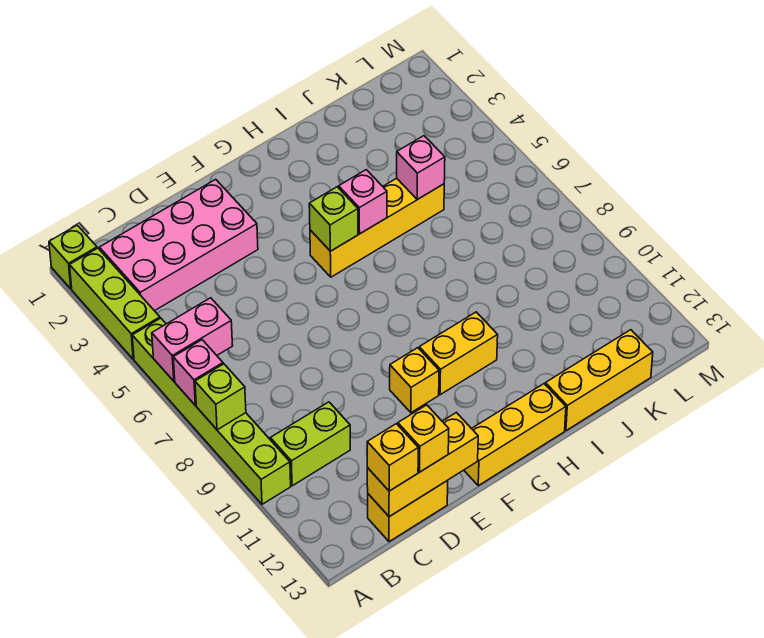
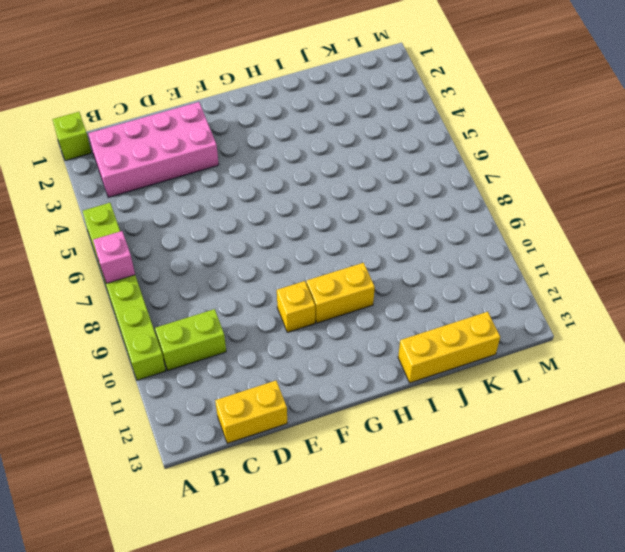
none -> lime 1x3 brick [70,248,160,359]
none -> yellow 1x3 brick [464,384,566,486]
none -> yellow 1x4 brick [310,178,444,277]

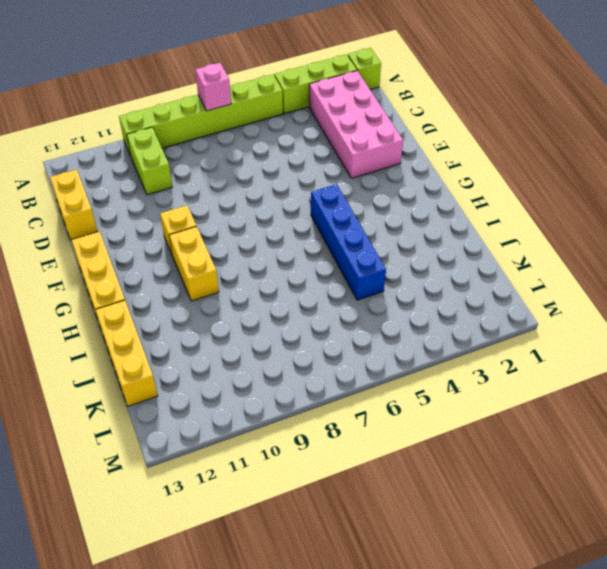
blue 1x4 brick [311,184,386,300] -> yellow 1x4 brick [310,178,444,277]
none -> pink 1x2 brick [152,298,233,381]
none -> lime 1x1 brick [195,364,246,430]
none -> yellow 1x3 brick [367,413,478,517]

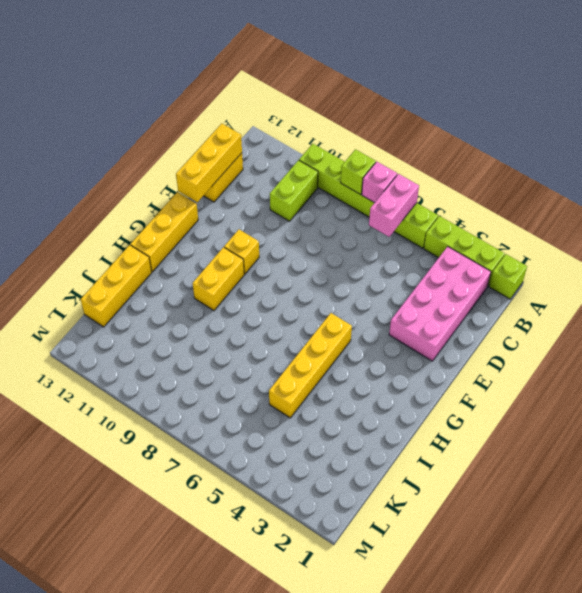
none -> lime 1x1 brick [309,187,358,251]
none -> pink 1x1 brick [339,170,387,234]
none -> pink 1x1 brick [397,136,445,199]

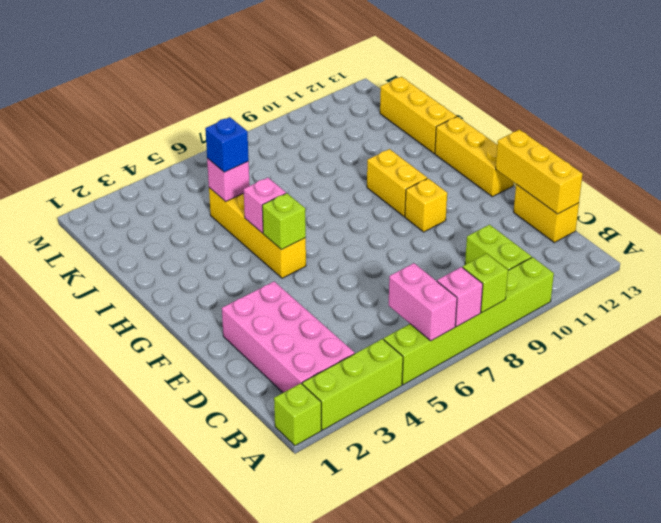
blue 1x1 brick [205,117,249,172] -> none
none -> yellow 1x1 brick [367,424,418,491]
none -> yellow 1x1 brick [398,405,449,472]

